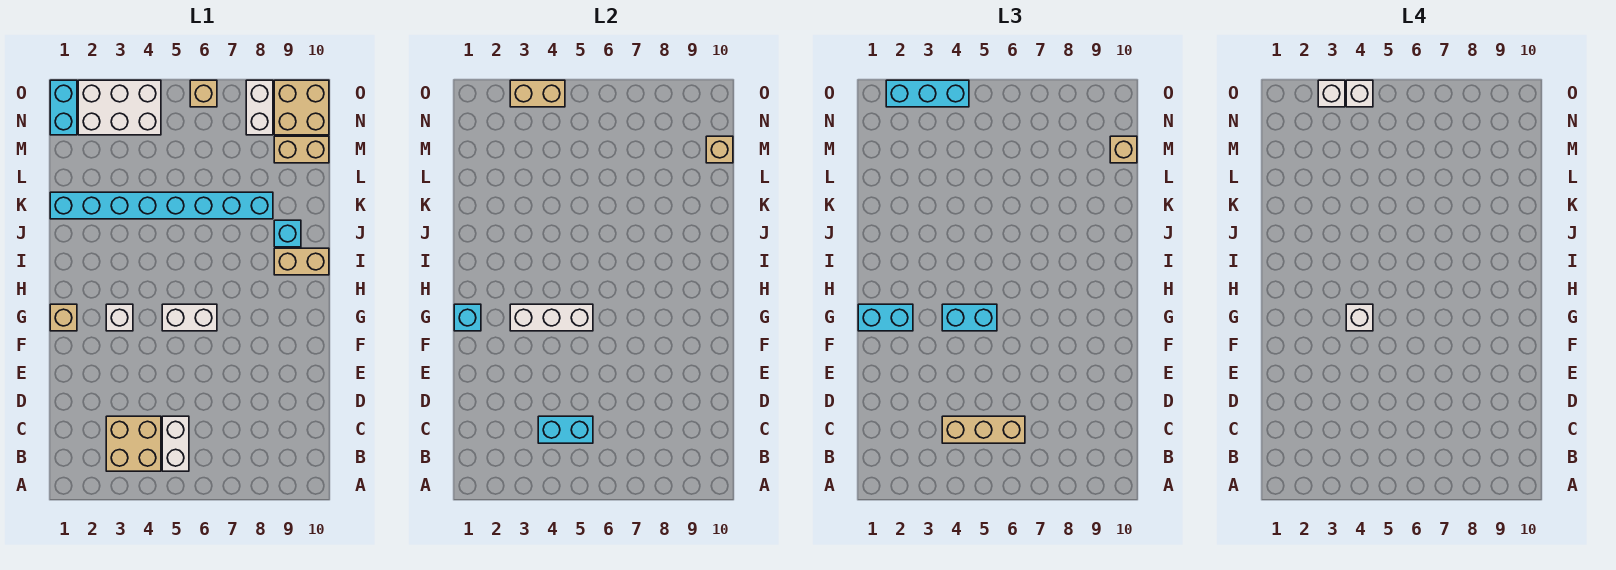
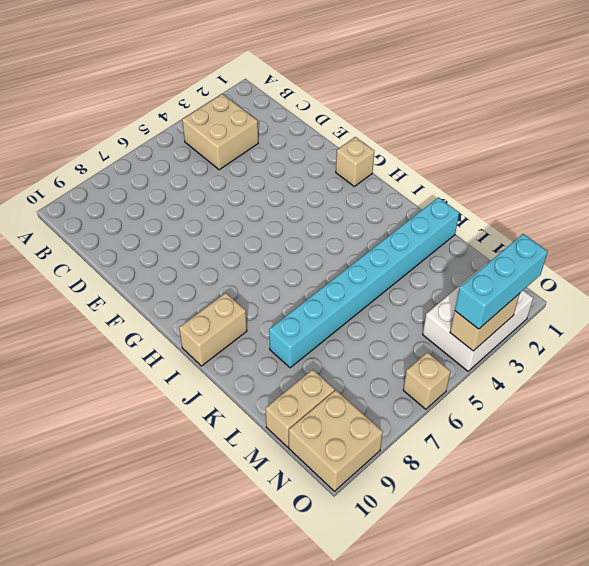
none -> white 1x2 brick [162,416,189,471]
none -> white 1x1 brick [106,304,133,331]
none -> white 1x2 brick [162,304,217,331]

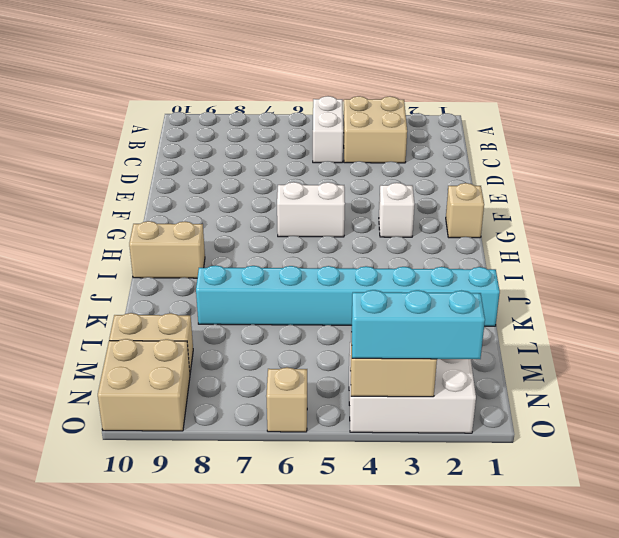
none -> cyan 1x1 brick [274,220,301,247]
none -> cyan 1x2 brick [50,80,77,135]
none -> white 1x2 brick [246,80,273,135]

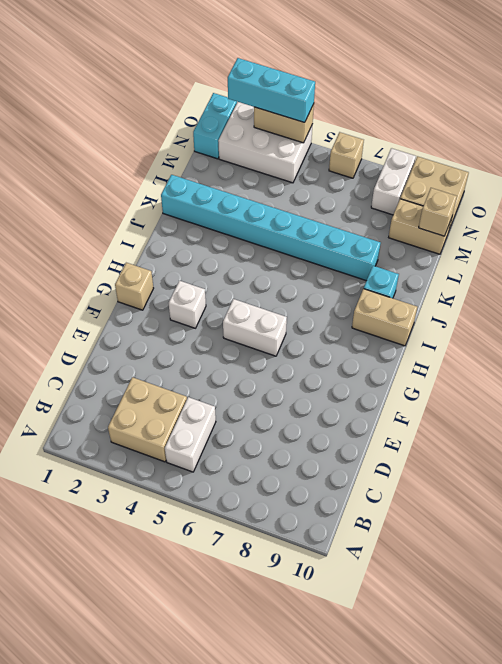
none -> cyan 1x2 brick [538,416,593,443]
none -> cyan 1x1 brick [454,304,481,331]
none -> white 1x3 brick [510,304,593,331]

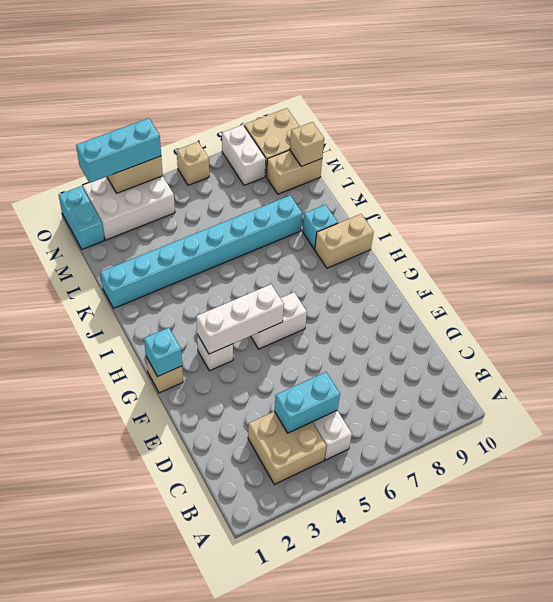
none -> tan 1x3 brick [942,416,1025,443]
none -> cyan 1x2 brick [858,304,913,331]
none -> cyan 1x2 brick [942,304,997,331]

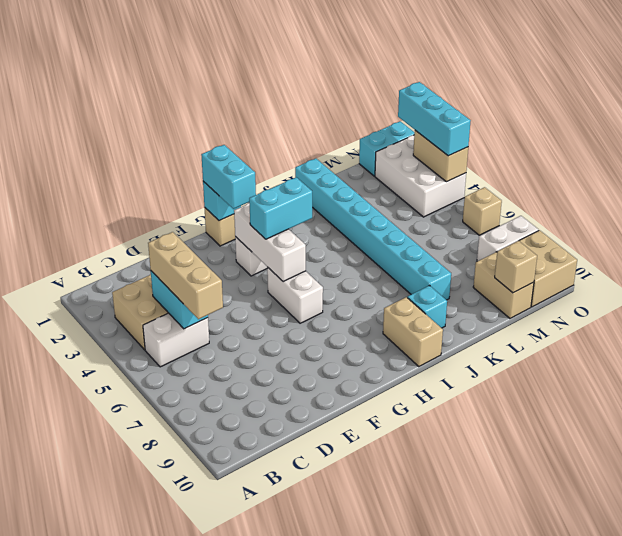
cyan 1x2 brick [249,177,312,239] -> cyan 1x2 brick turned to [942,304,997,331]
none -> tan 1x1 brick [1110,136,1137,163]
none -> white 1x1 brick [1346,304,1373,331]
none -> white 1x1 brick [1318,80,1345,107]

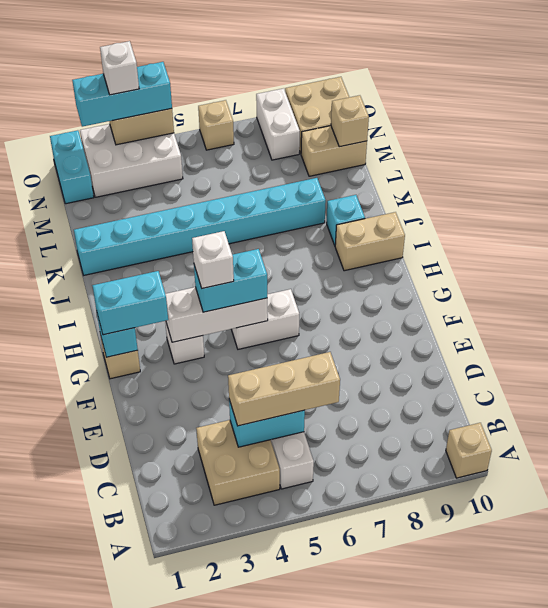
tan 1x1 brick [446,423,492,478] -> tan 1x1 brick moved to [1110,136,1137,163]
none -> white 1x1 brick [1346,80,1373,107]

